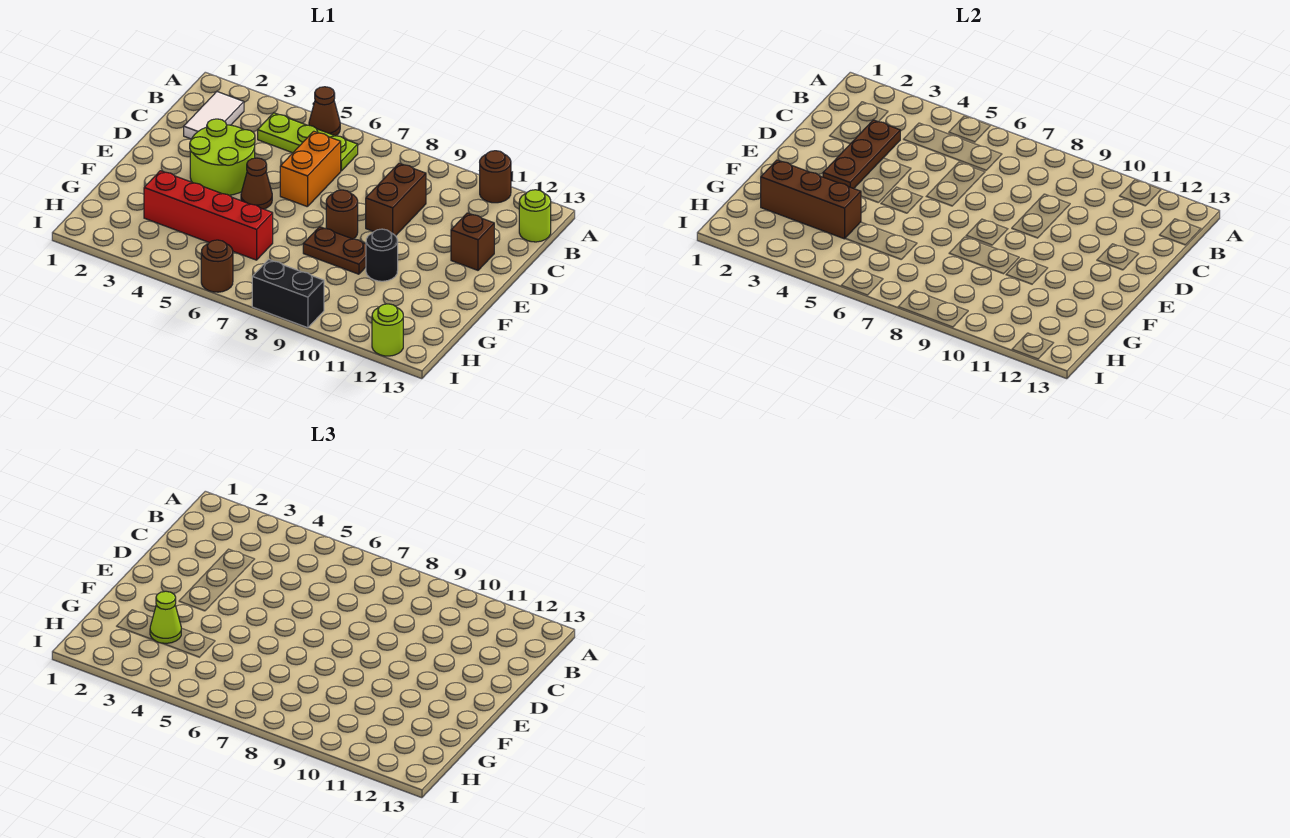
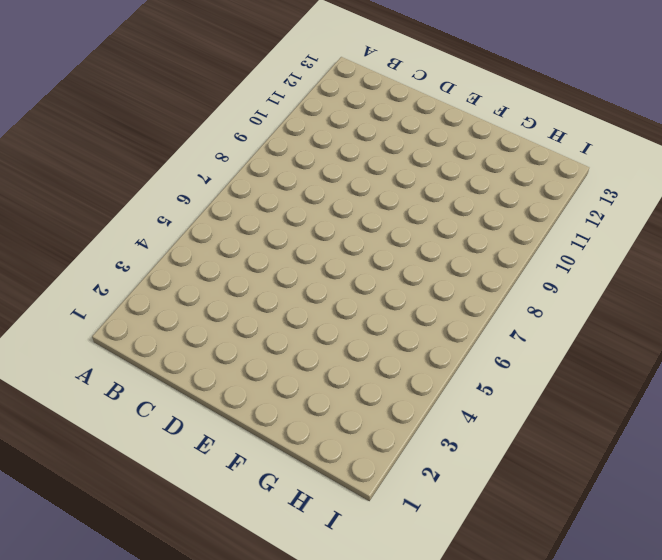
none -> brown 1x1 cone [309,87,340,136]
none -> brown 1x1 round brick [480,151,511,203]
none -> white 1x2 tile [184,92,244,139]

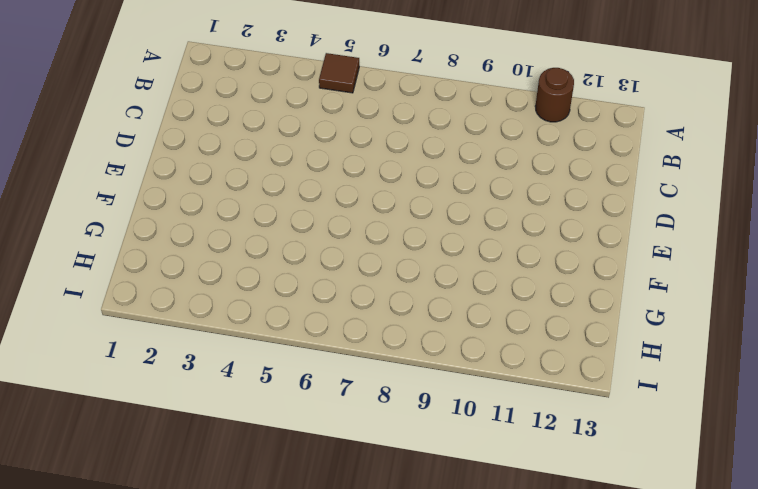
brown 1x1 tile [319,53,359,93] -> brown 1x1 cone [309,87,340,136]
none -> white 1x2 tile [184,92,244,139]
none -> lime 1x3 plate [258,113,358,171]
none -> lime 1x1 round brick [519,190,551,242]

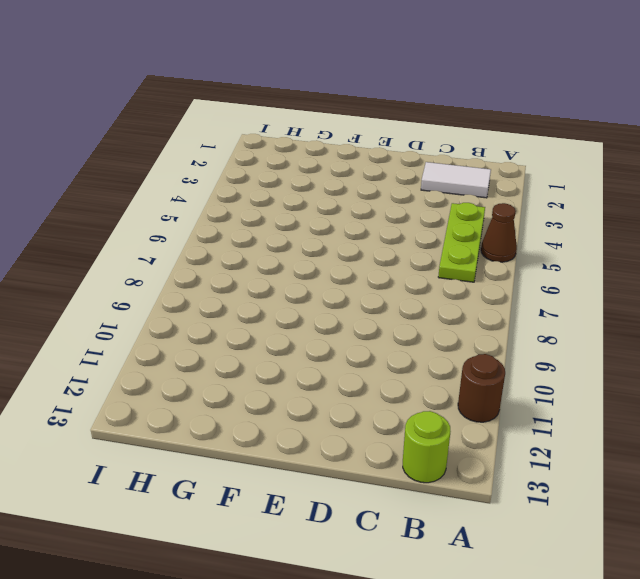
none -> orange 1x2 brick [280,131,341,207]
none -> brown 1x2 brick [366,163,426,236]
none -> lime 2x2 round brick [190,119,255,195]

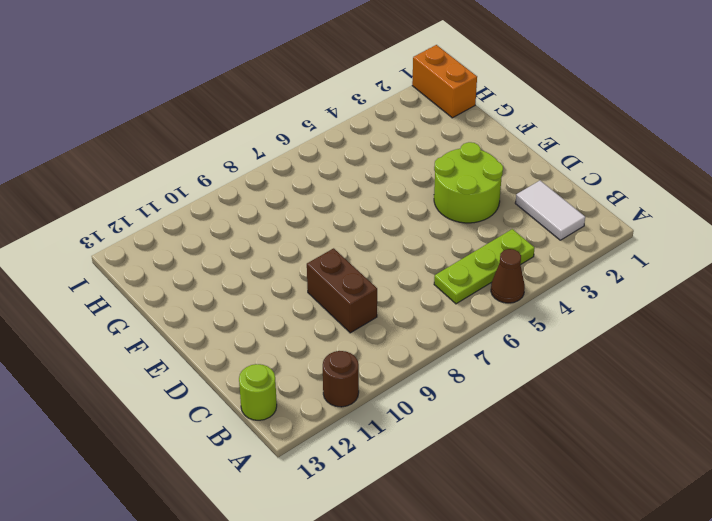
orange 1x2 brick [412,45,477,118] -> orange 1x2 brick moved to [280,131,341,207]
none -> brown 1x1 brick [451,213,494,270]
none -> brown 1x1 cone [241,158,272,209]
none -> brown 1x1 round brick [326,190,358,239]

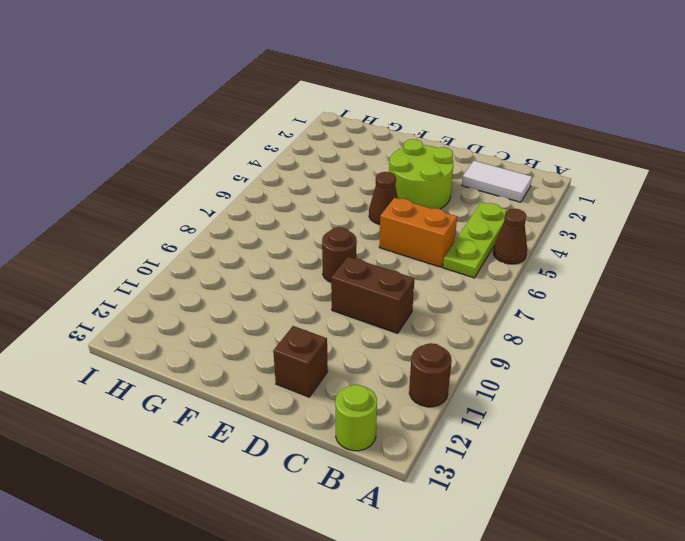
none -> brown 1x2 plate [303,227,366,274]
none -> black 1x1 round brick [366,229,398,281]
none -> red 1x4 brick [144,171,273,260]

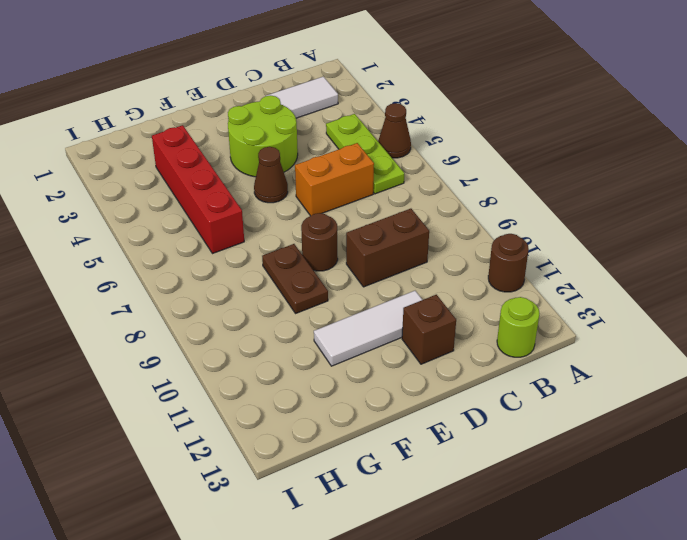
white 1x3 tile [314,291,422,366] -> none
none -> black 1x1 round brick [366,229,398,281]
none -> brown 1x1 round brick [201,240,233,292]
none -> black 1x2 brick [252,260,324,328]

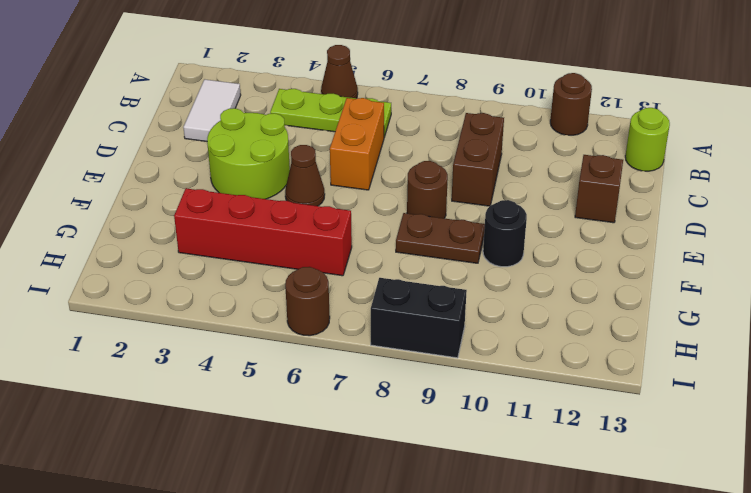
none -> lime 1x1 round brick [372,304,403,356]
none -> brown 1x3 plate [823,120,900,189]
none -> brown 1x3 brick [761,160,861,239]

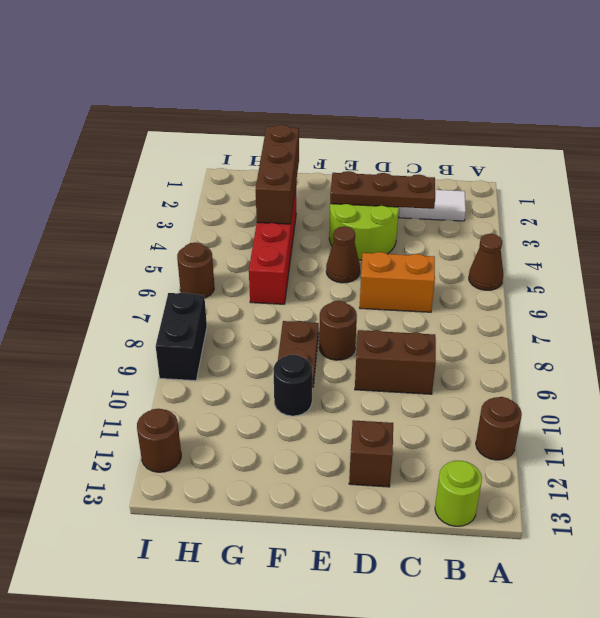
brown 1x1 round brick [137,409,181,472] -> lime 1x1 round brick [372,304,403,356]
none -> lime 1x3 plate [258,113,358,171]
none -> lime 1x1 cone [150,591,181,643]

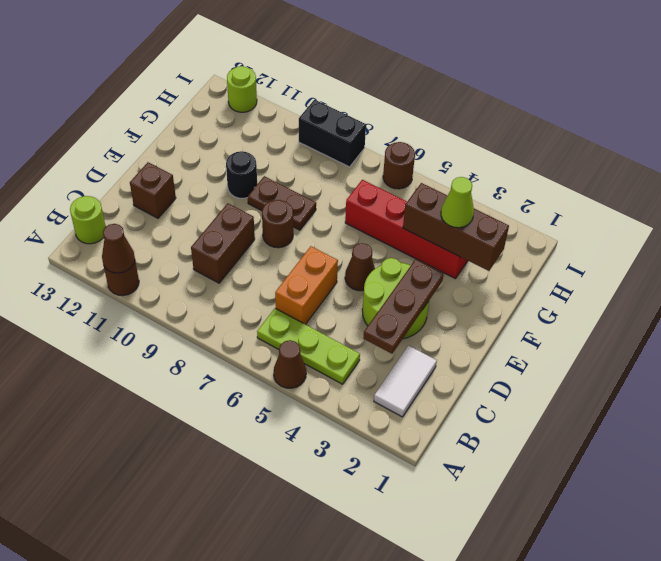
brown 1x1 cone [102,224,135,273] -> none

